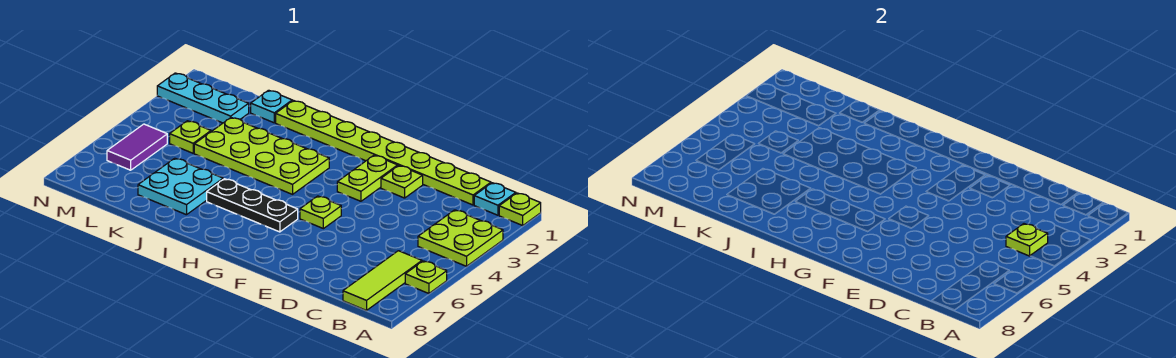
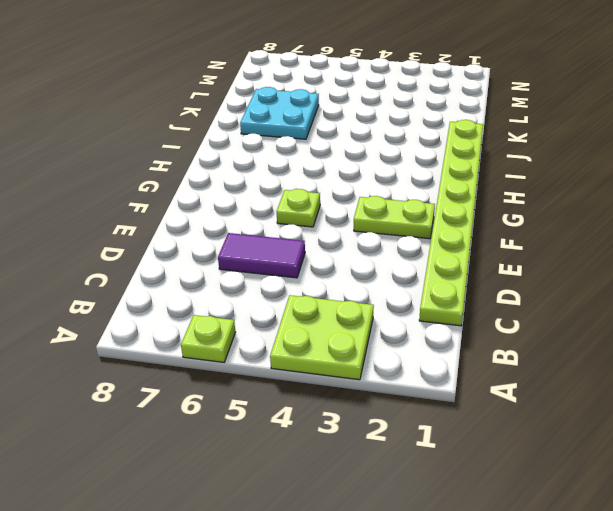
purple 1x2 tile [218,233,305,278] -> purple 1x2 tile moved to [107,124,167,170]
none -> lime 1x1 plate [499,193,541,225]
none -> cyan 1x1 plate [474,183,516,215]
none -> lime 1x3 tile [343,251,422,310]

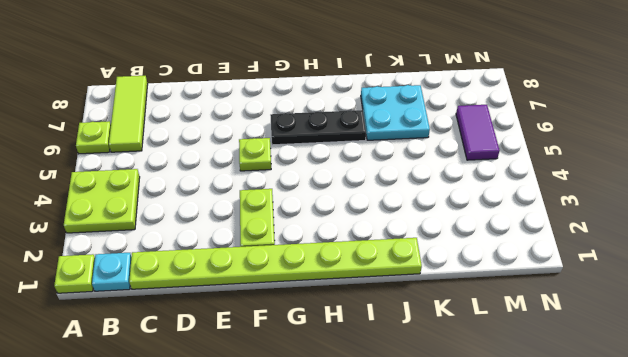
none -> lime 1x1 plate [381,166,423,198]
none -> lime 2x4 plate [194,118,329,194]
none -> cyan 1x1 plate [251,90,292,123]

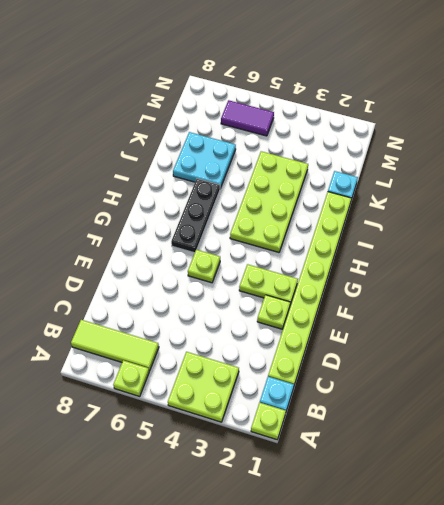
none -> cyan 1x3 plate [157,73,249,123]
none -> lime 1x1 plate [170,121,211,153]
none -> lime 1x1 plate [1006,224,1048,256]

